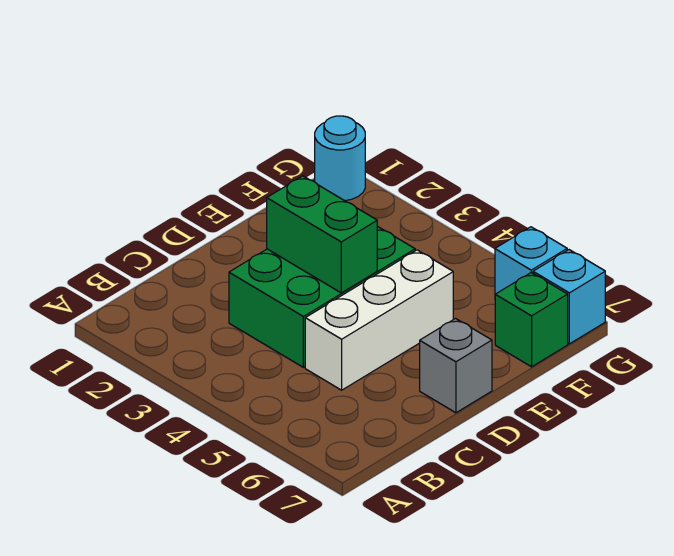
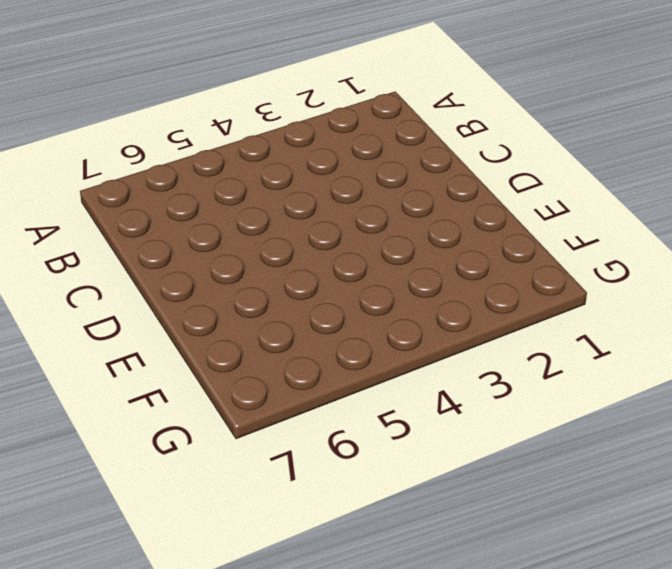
none -> green 2x3 brick [229,226,415,367]
none -> white 1x3 brick [305,250,453,390]

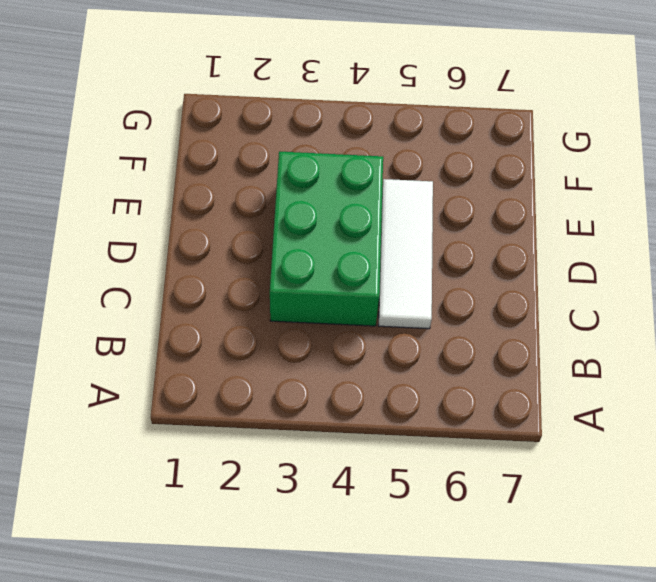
white 1x3 tile [378,179,433,329] -> white 1x3 brick [305,250,453,390]
none -> grey 1x1 brick [420,319,492,413]
none -> green 1x1 brick [495,273,568,367]

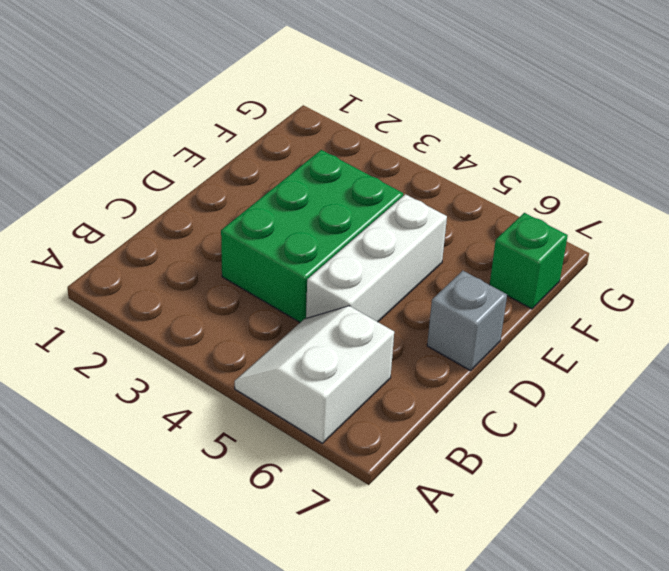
white 2x2 slope [235,306,394,443] -> none
none -> cyan 1x1 round brick [315,116,365,201]
none -> cyan 1x1 brick [495,227,567,294]

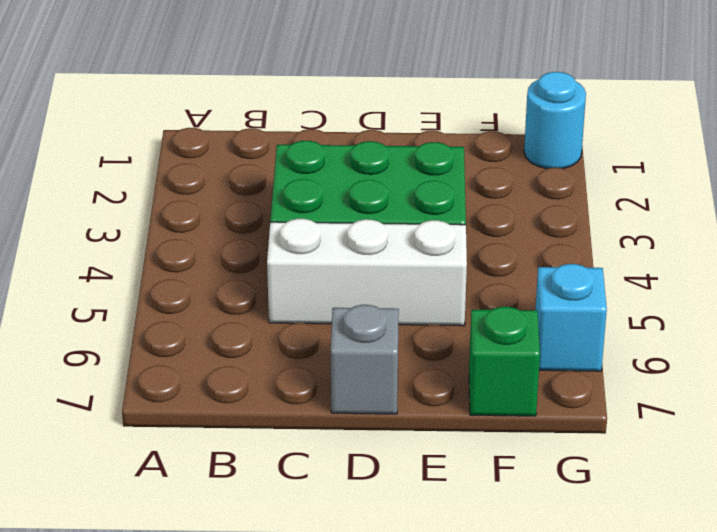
none -> cyan 1x1 brick [533,250,605,344]
none -> green 1x2 brick [267,176,377,293]

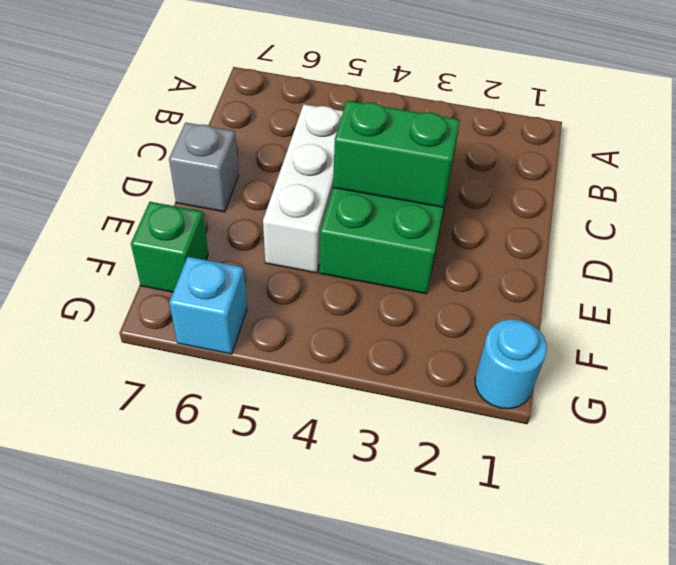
none -> cyan 1x1 brick [533,250,605,344]

